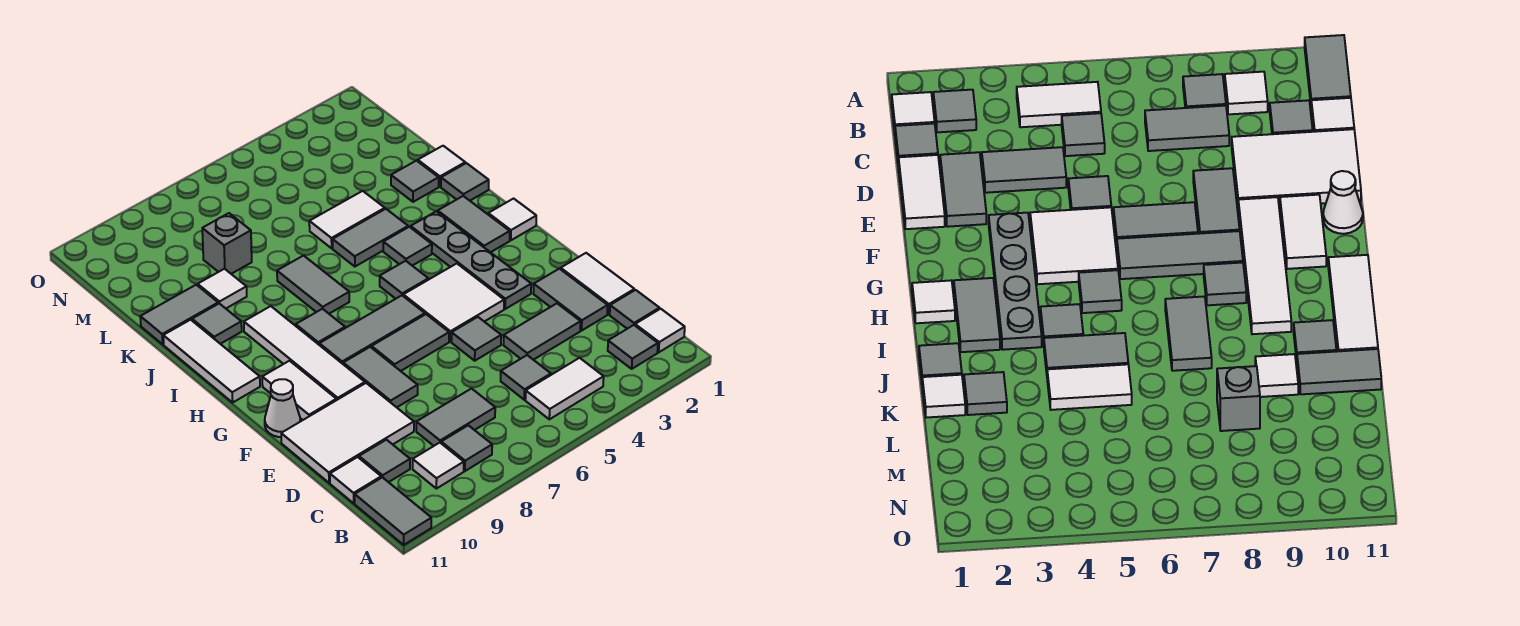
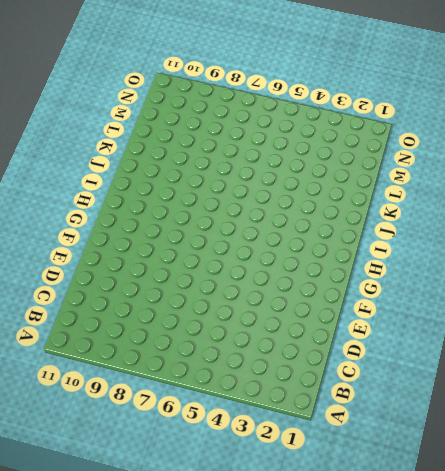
none -> grey 1x2 tile [355,477,431,545]
none -> white 1x1 tile [635,309,685,352]
none -> grey 1x1 tile [608,325,658,369]
none -> white 1x2 tile [525,358,604,419]

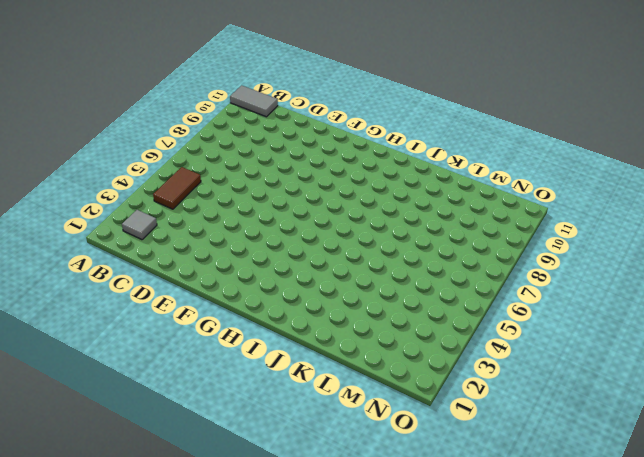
brown 1x2 tile [153,167,201,209] -> white 1x2 tile [525,358,604,419]
none -> white 1x1 tile [635,309,685,352]
none -> grey 1x1 tile [441,425,492,471]
none -> white 1x1 tile [413,443,464,489]
none -> grey 1x1 tile [610,290,659,329]

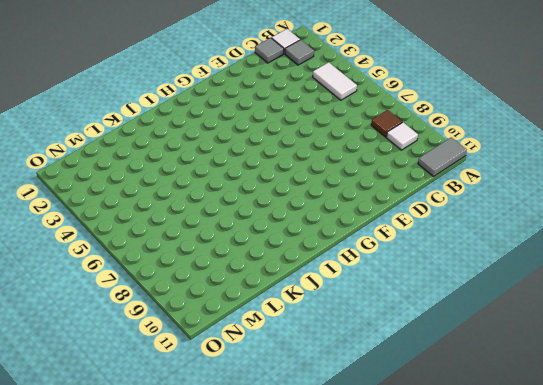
brown 1x1 tile [371,110,402,137] -> grey 1x1 tile [441,425,492,471]
none -> grey 1x1 tile [501,355,551,400]
none -> grey 1x2 tile [416,389,495,446]
none -> grey 1x1 tile [359,440,410,482]
none -> white 1x1 tile [330,457,381,503]

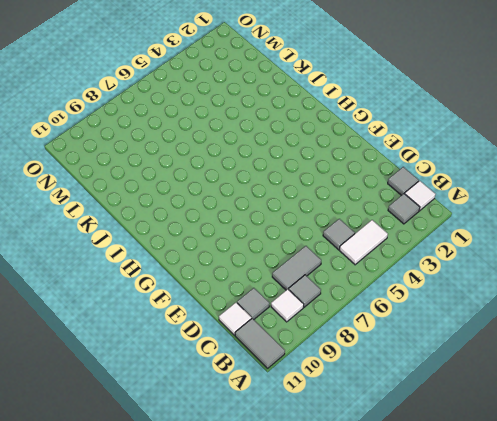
none -> white 1x2 tile [561,253,634,314]
none -> grey 1x2 tile [533,269,608,331]
none -> grey 1x2 tile [503,304,581,360]
none -> white 2x3 tile [281,383,414,483]

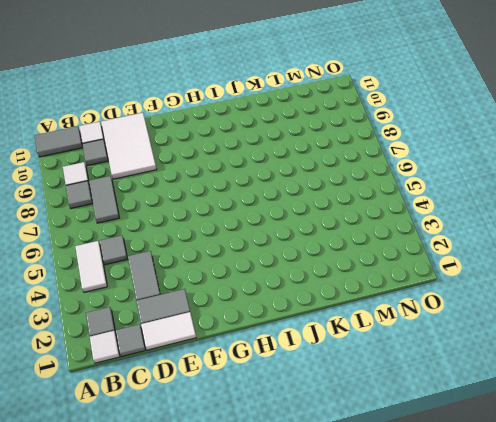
none -> grey 1x1 tile [451,317,501,361]
none -> grey 1x2 tile [343,347,418,407]
none -> grey 1x4 plate [411,211,531,309]
none -> white 2x2 tile [403,264,504,341]

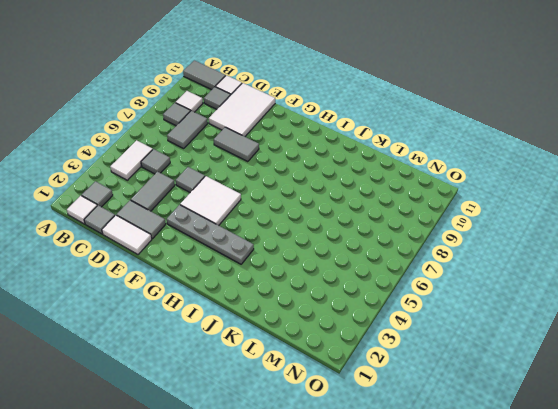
none -> grey 1x2 tile [372,314,449,371]
none -> white 1x4 tile [244,306,365,400]
none -> white 1x2 tile [262,361,336,420]
none -> white 1x1 cone [265,379,300,437]

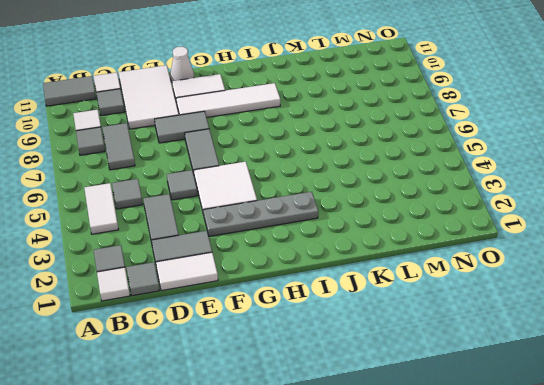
none -> grey 1x3 tile [319,296,425,364]
none -> white 1x1 tile [488,199,536,240]
none -> grey 1x2 tile [438,196,510,252]
none -> grey 1x1 tile [380,261,428,299]

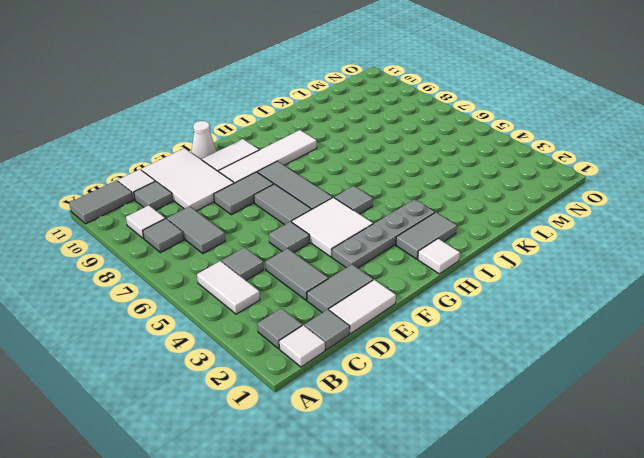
none -> grey 1x1 tile [296,309,345,344]
none -> white 1x3 tile [163,320,260,402]
none -> grey 1x1 tile [383,227,432,266]
none -> grey 1x2 tile [277,256,349,314]

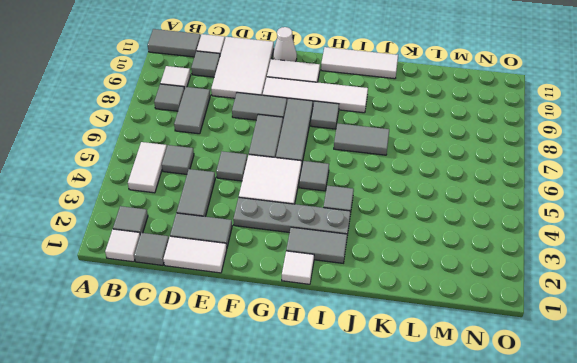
none -> grey 1x1 tile [441,163,489,201]
none -> grey 1x2 tile [333,209,408,267]
none -> grey 1x1 tile [192,303,242,344]
none -> white 1x1 tile [418,146,465,187]

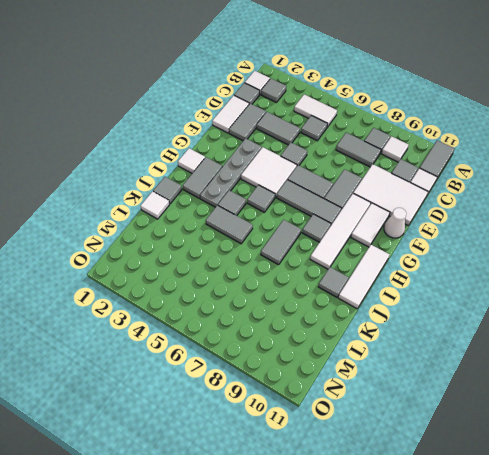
none -> grey 1x1 tile [391,160,439,202]
none -> white 1x2 tile [309,191,385,248]
none -> white 1x1 tile [198,269,247,308]
none -> grey 1x2 tile [140,285,218,344]

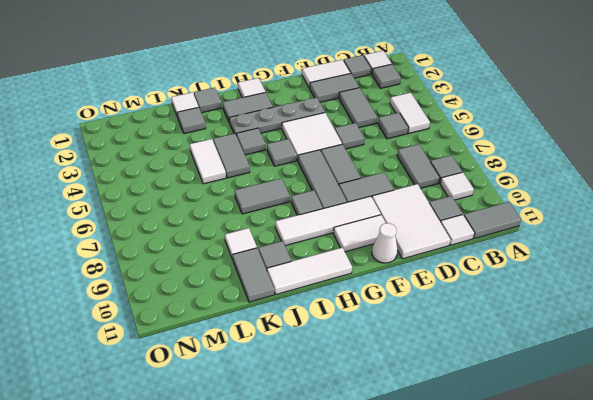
none -> grey 1x1 brick [202,213,252,274]

